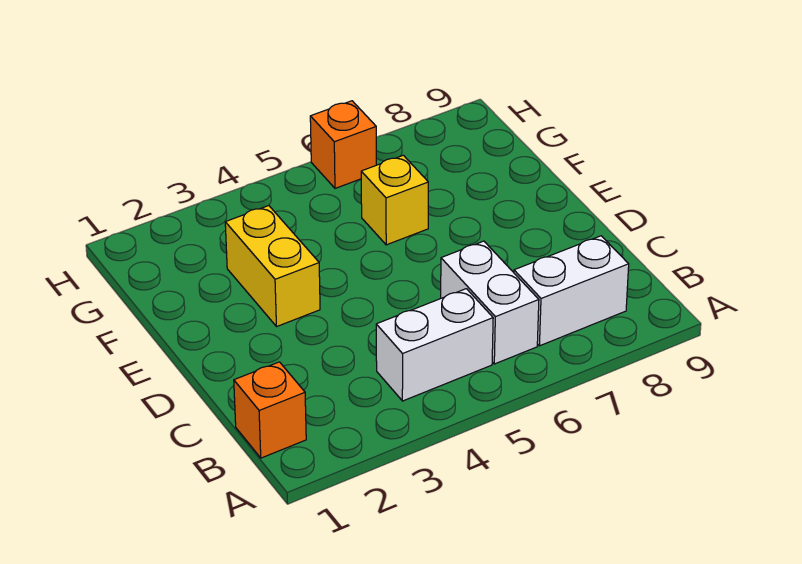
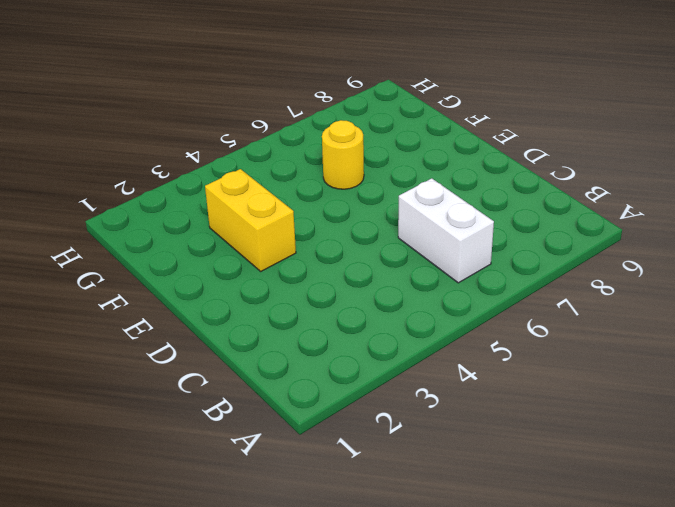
yellow 1x1 round brick [322,120,364,189] -> yellow 1x1 brick [361,155,428,245]
none -> orange 1x1 brick [234,362,306,458]
none -> white 1x2 brick [376,289,493,401]

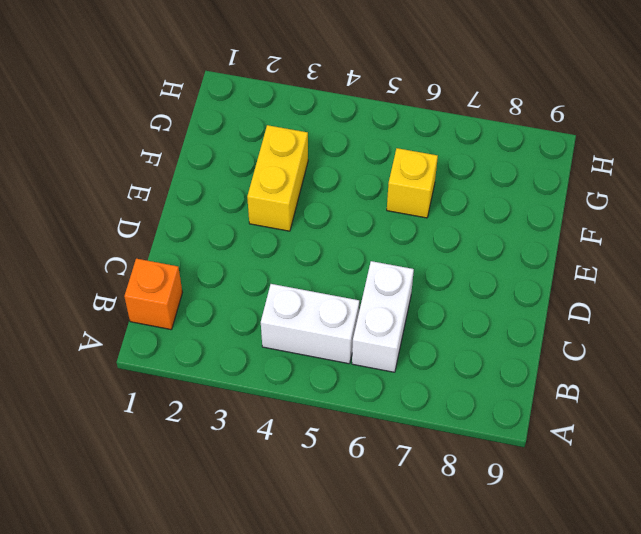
none -> white 1x2 brick [514,236,629,346]
none -> orange 1x1 brick [310,101,376,188]

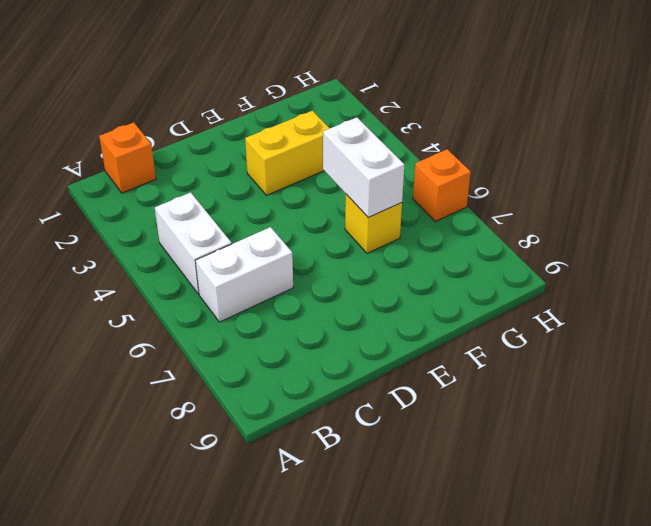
white 1x2 brick [323,117,404,217] -> white 1x2 brick moved to [514,236,629,346]

